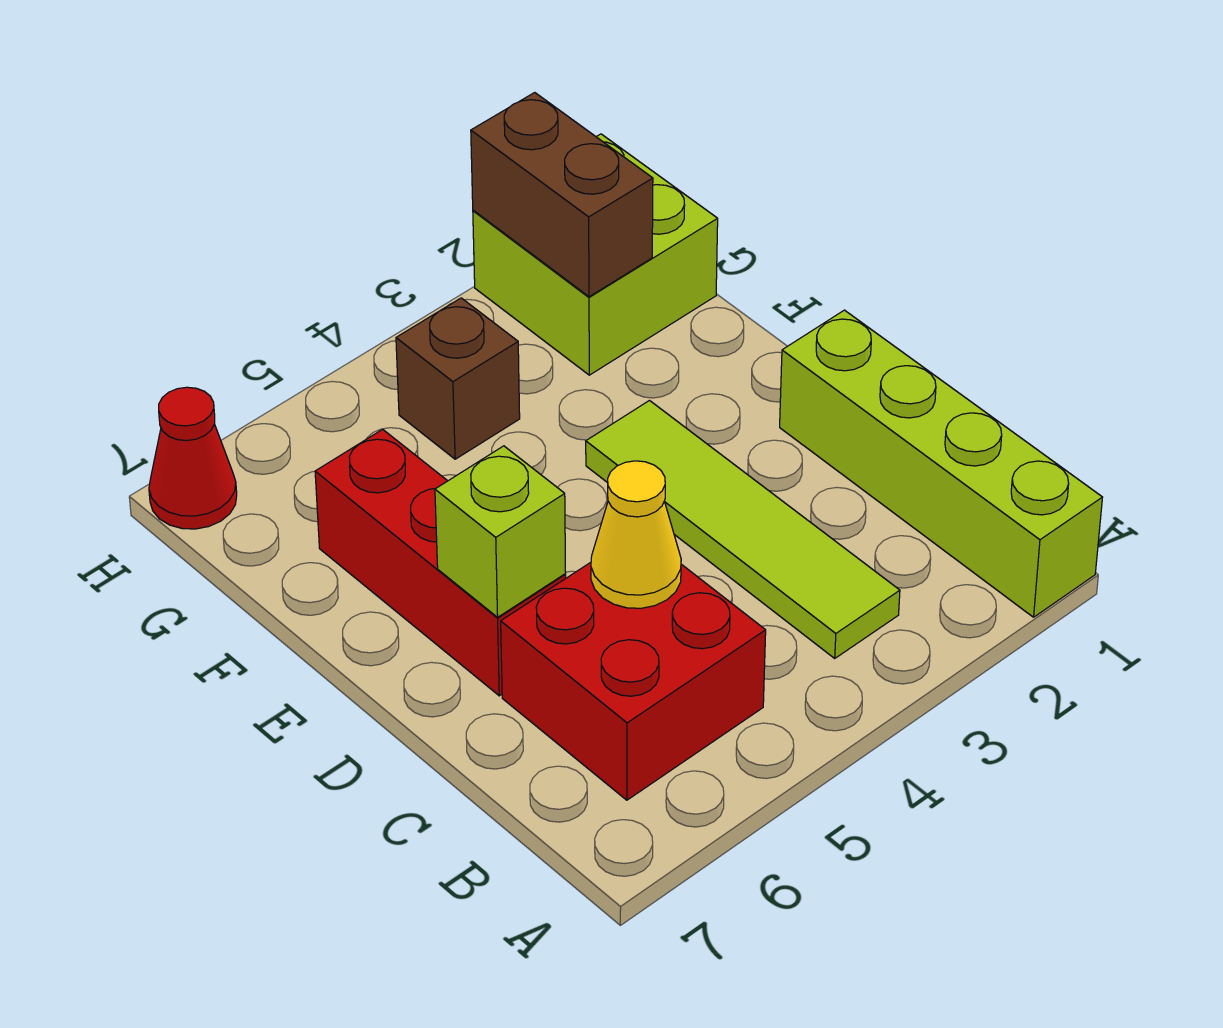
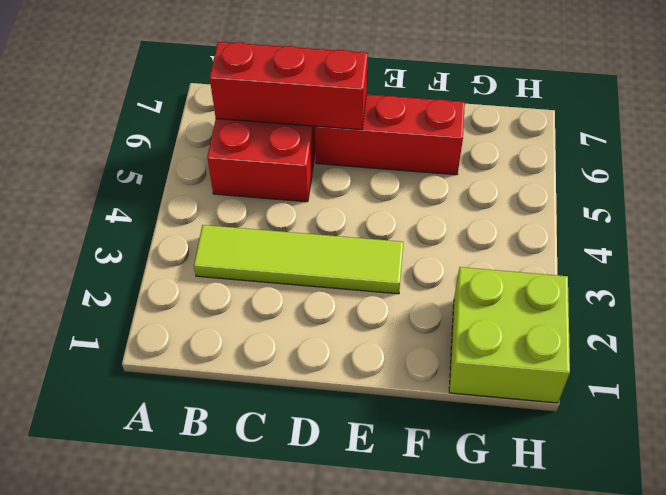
red 1x3 brick [210,42,368,130] -> lime 1x1 brick [435,446,566,617]
none -> lime 1x4 brick [780,310,1103,617]
none -> brown 1x1 brick [396,298,520,459]

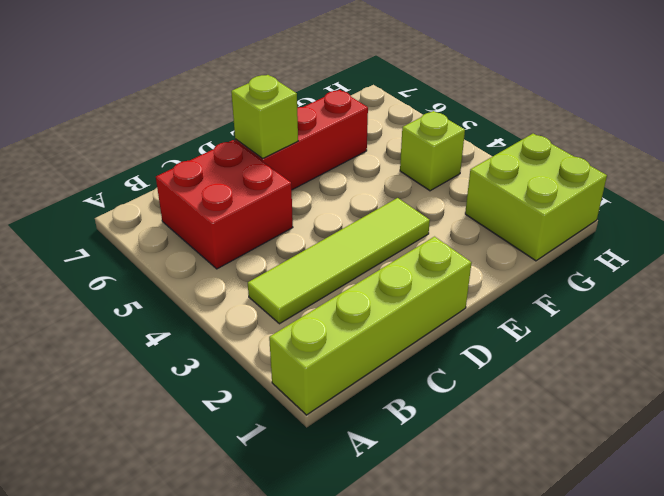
lime 1x1 brick [400,111,465,191] -> brown 1x1 brick [396,298,520,459]
none -> red 1x1 cone [149,387,237,529]
none -> yellow 1x1 cone [591,461,681,608]

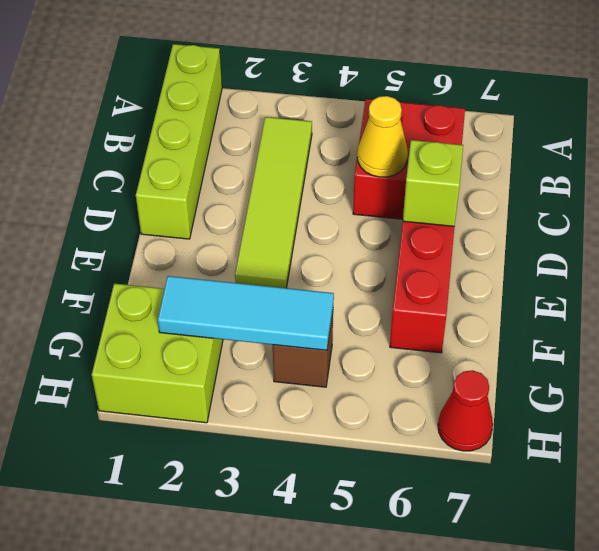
cyan 1x3 tile [158,276,334,350] -> brown 1x2 brick [471,93,653,297]

